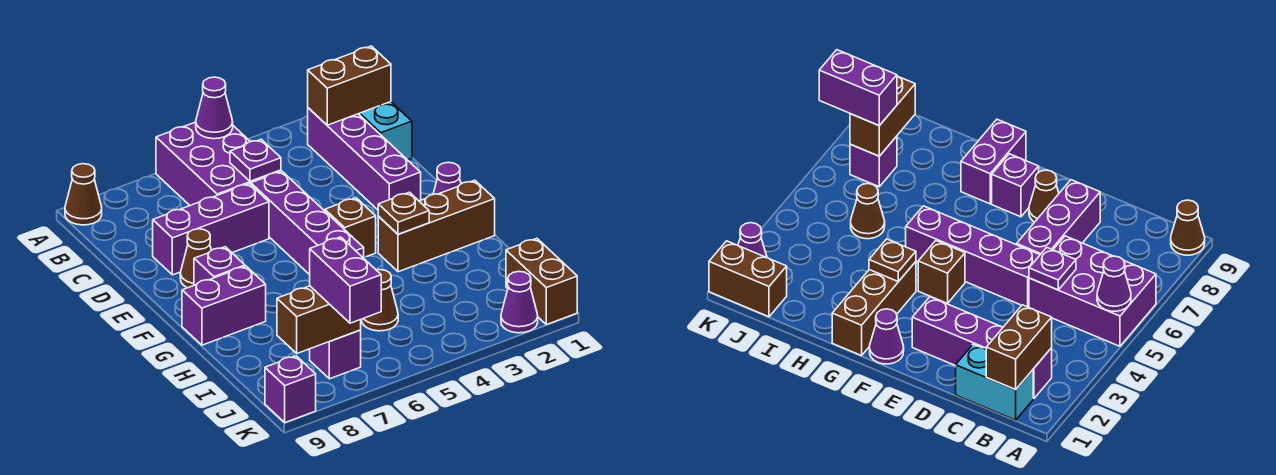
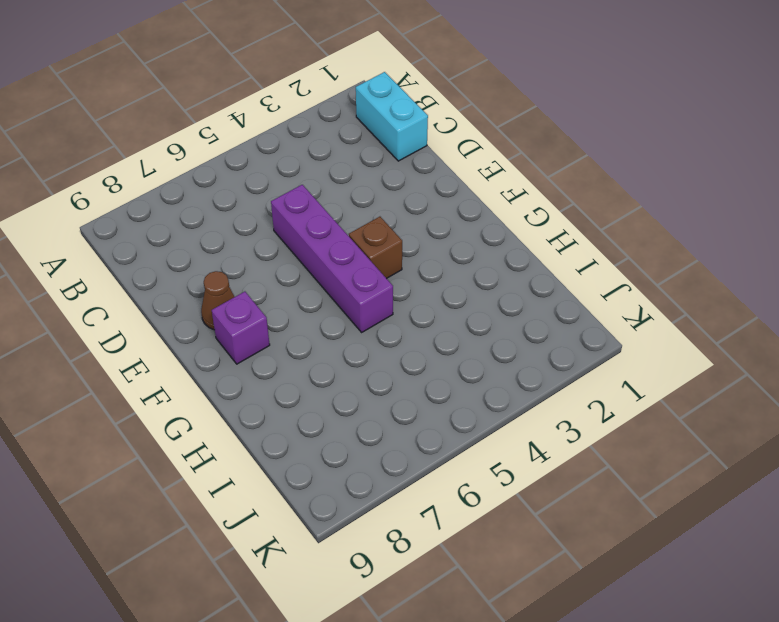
none -> purple 2x3 brick [156,122,281,205]
none -> brown 1x1 cone [65,164,102,225]
none -> purple 1x4 brick [308,108,421,210]

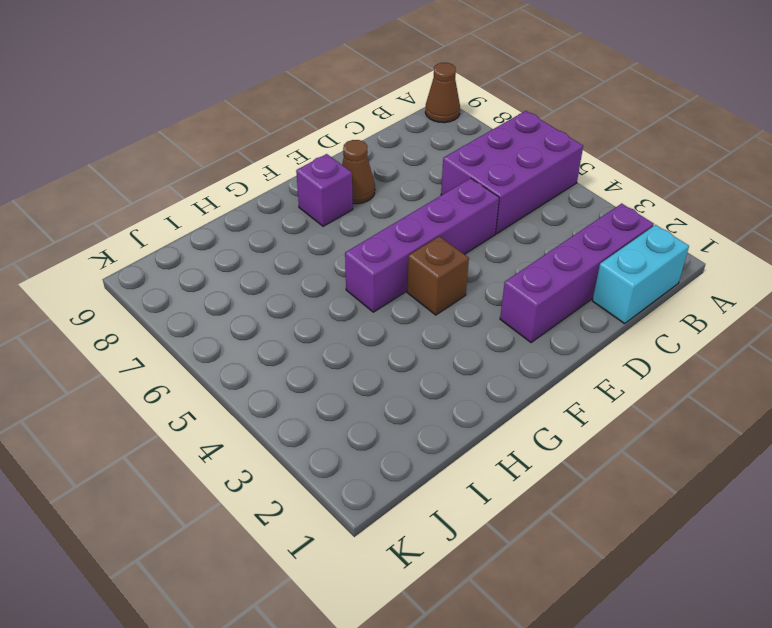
none -> purple 1x3 brick [153,184,269,275]
none -> purple 1x1 cone [433,162,461,194]
none -> brown 1x3 brick [378,180,495,272]

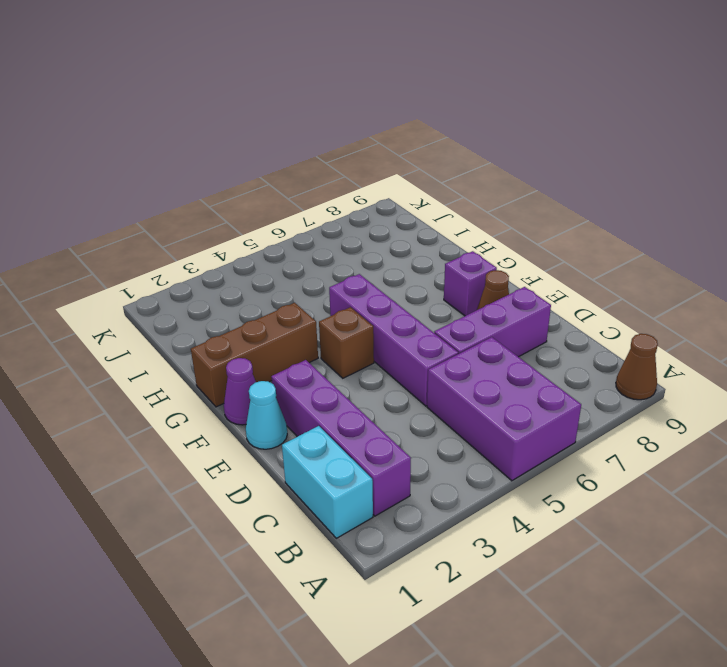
cyan 1x1 cone [246,381,287,449] -> none
none -> purple 1x2 brick [182,266,266,345]
none -> brown 1x1 cone [361,270,398,331]
none -> brown 1x2 brick [506,238,577,325]

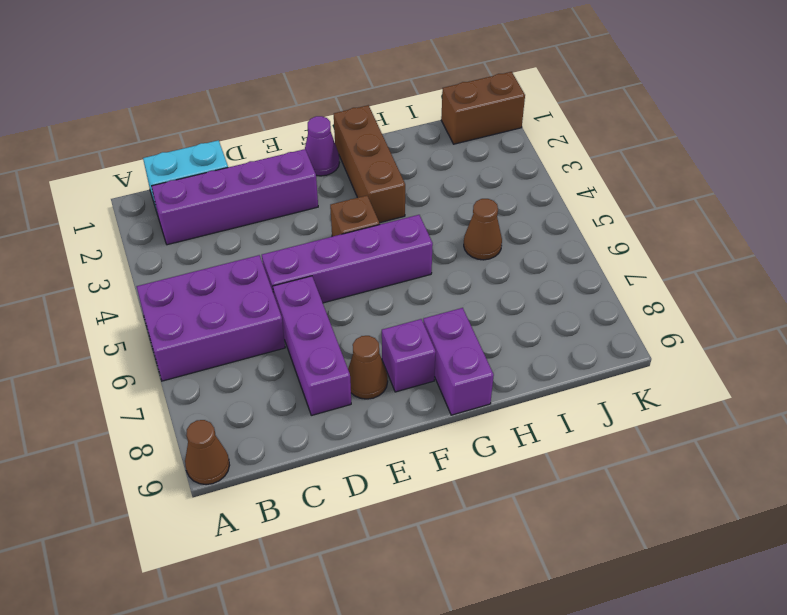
none -> purple 1x1 brick [310,330,361,379]
none -> purple 1x1 cone [501,272,538,333]
none -> purple 1x1 brick [265,356,316,423]

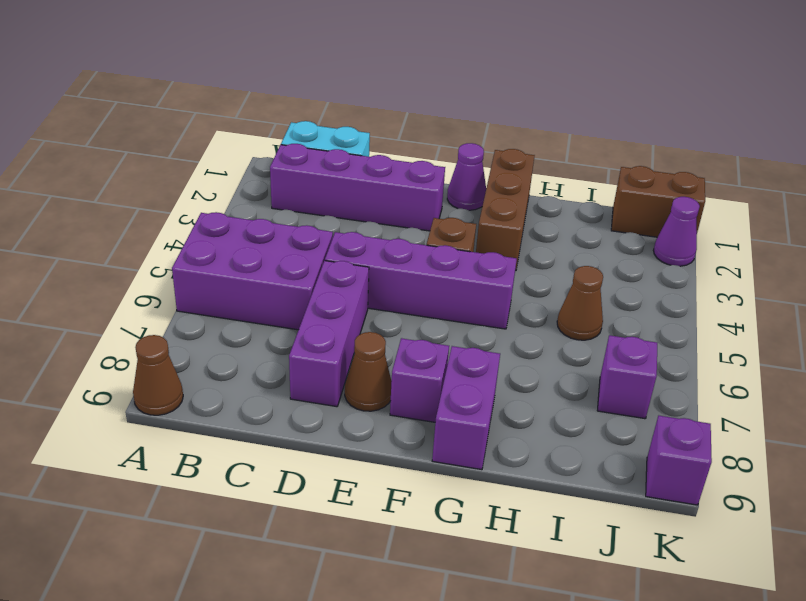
none -> purple 1x1 cone [196,77,233,139]
none -> brown 1x2 brick [308,46,391,125]
none -> purple 1x1 plate [230,139,281,181]

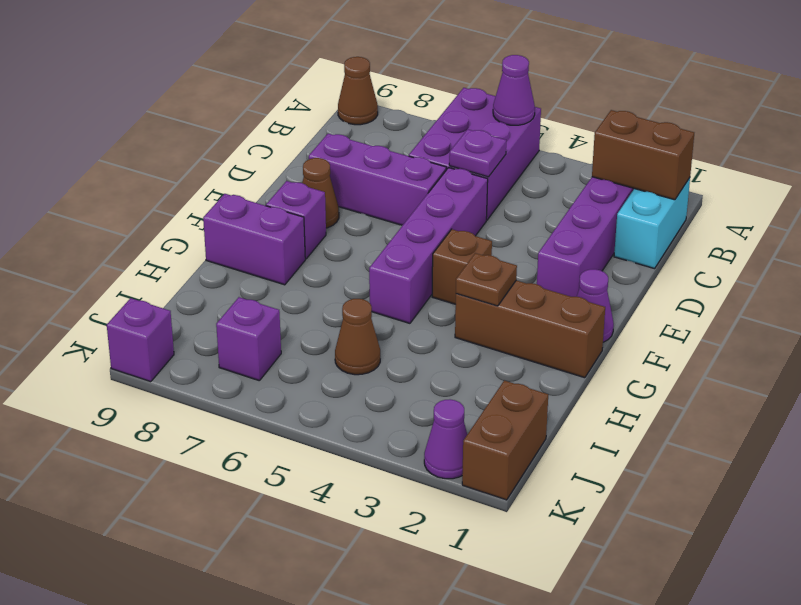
none -> brown 1x2 brick [277,286,361,353]
none -> purple 1x2 brick [310,237,381,323]

